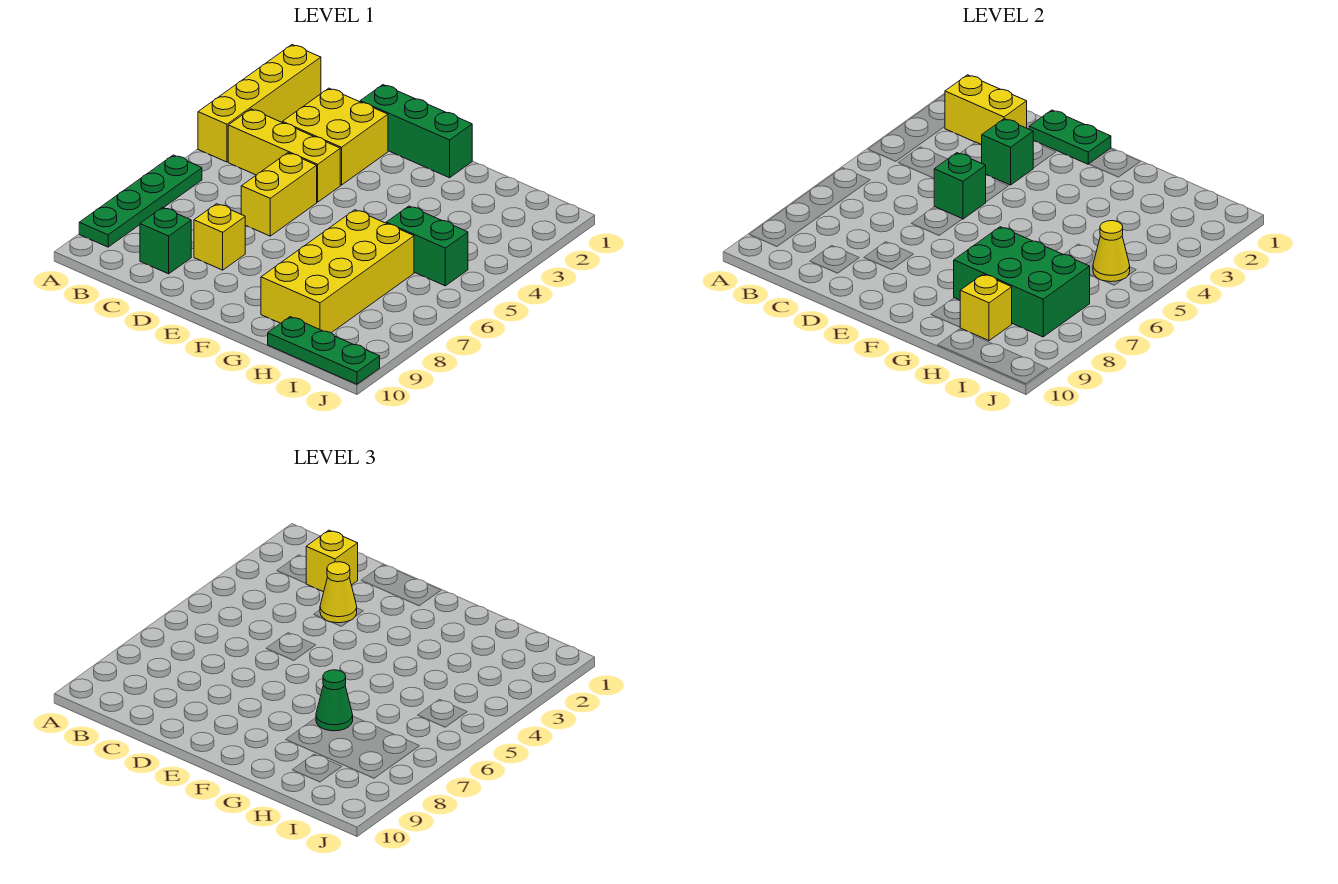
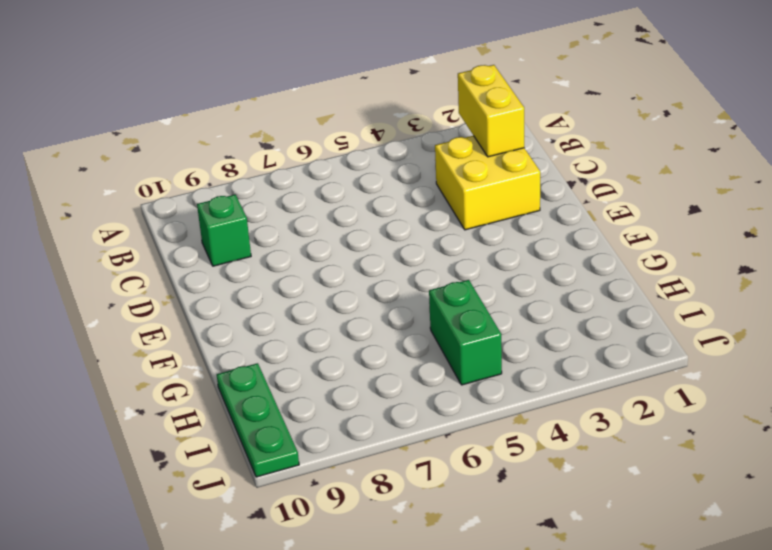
none -> yellow 1x4 brick [198,45,321,162]
none -> green 1x4 plate [79,155,202,247]
none -> yellow 1x3 brick [228,109,340,202]

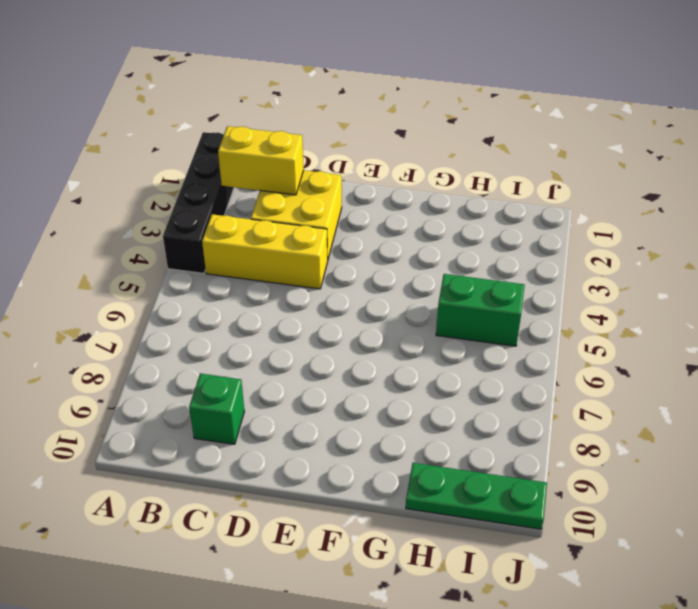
black 1x4 brick [163,132,234,273] -> yellow 1x4 brick [198,45,321,162]
none -> green 1x4 plate [79,155,202,247]
none -> green 1x3 brick [360,85,472,178]
none -> yellow 1x2 brick [241,153,317,236]

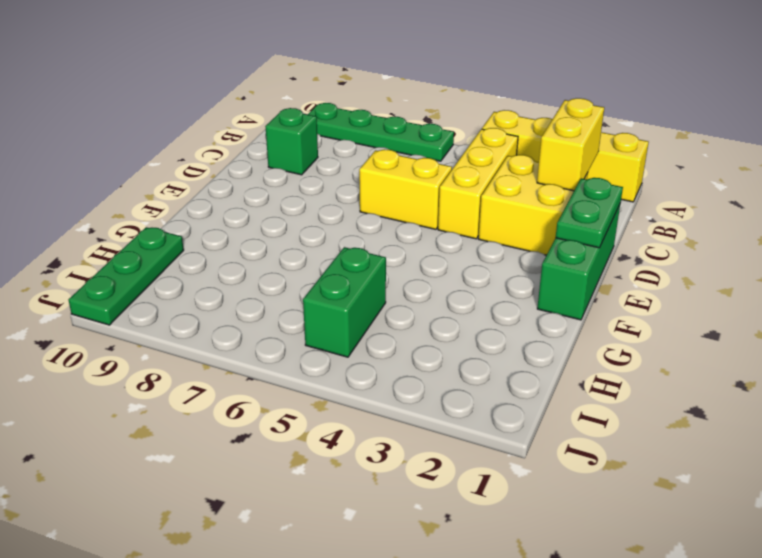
none -> yellow 1x1 brick [194,204,245,270]
none -> yellow 2x4 brick [261,210,414,333]
none -> green 1x1 brick [982,119,1033,185]

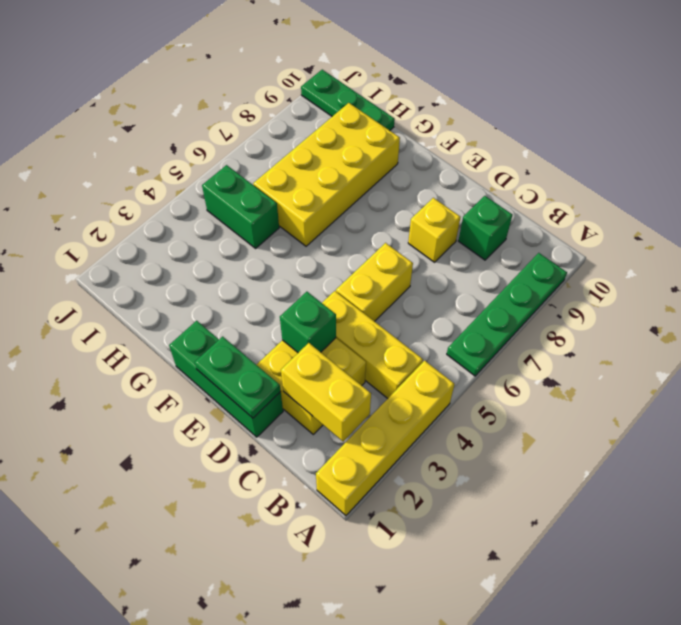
none -> green 1x1 brick [934,153,986,219]
none -> green 2x3 brick [954,227,1090,337]
none -> yellow 1x1 brick [960,274,1012,341]

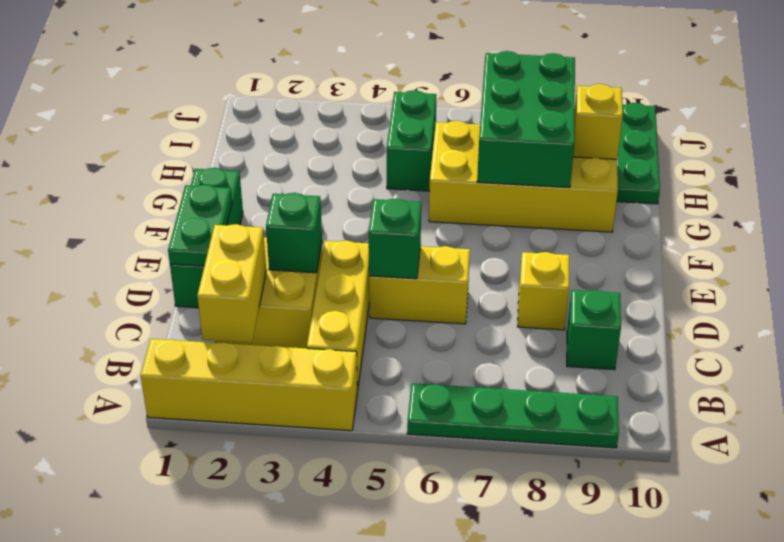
none -> yellow 1x1 cone [1093,221,1130,282]
none -> yellow 1x1 brick [306,530,358,592]
none -> yellow 1x1 cone [320,562,357,623]

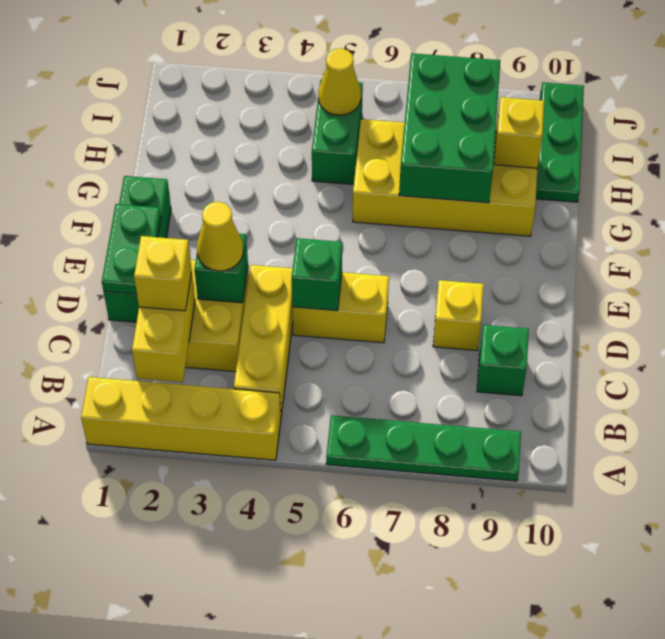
none -> green 1x1 cone [316,670,353,731]

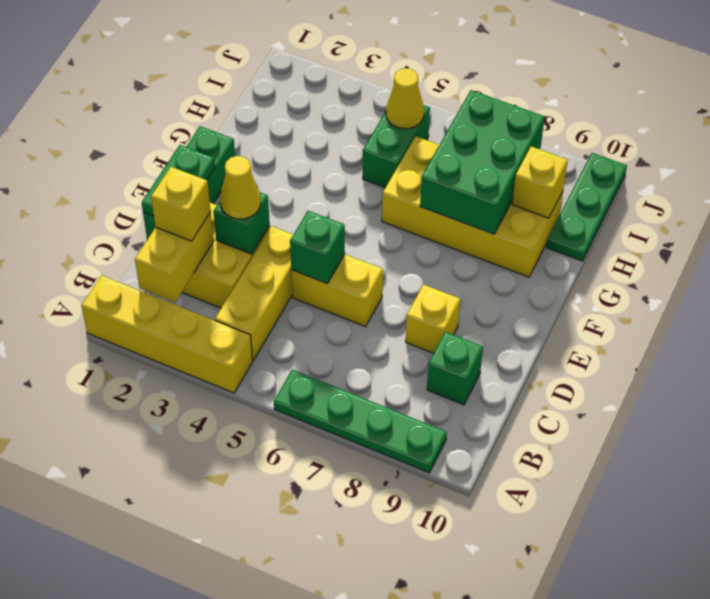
none -> green 1x1 cone [316,670,353,731]

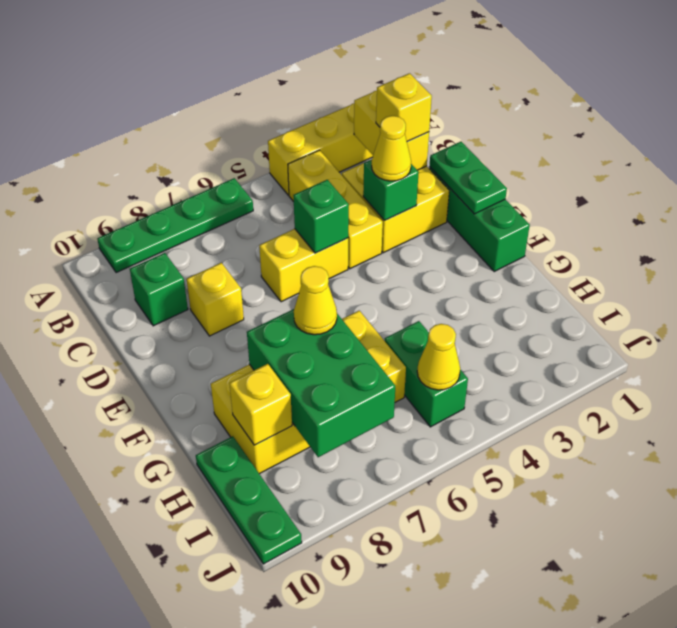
yellow 1x1 cone [294,266,337,335] -> green 1x1 cone [316,670,353,731]

